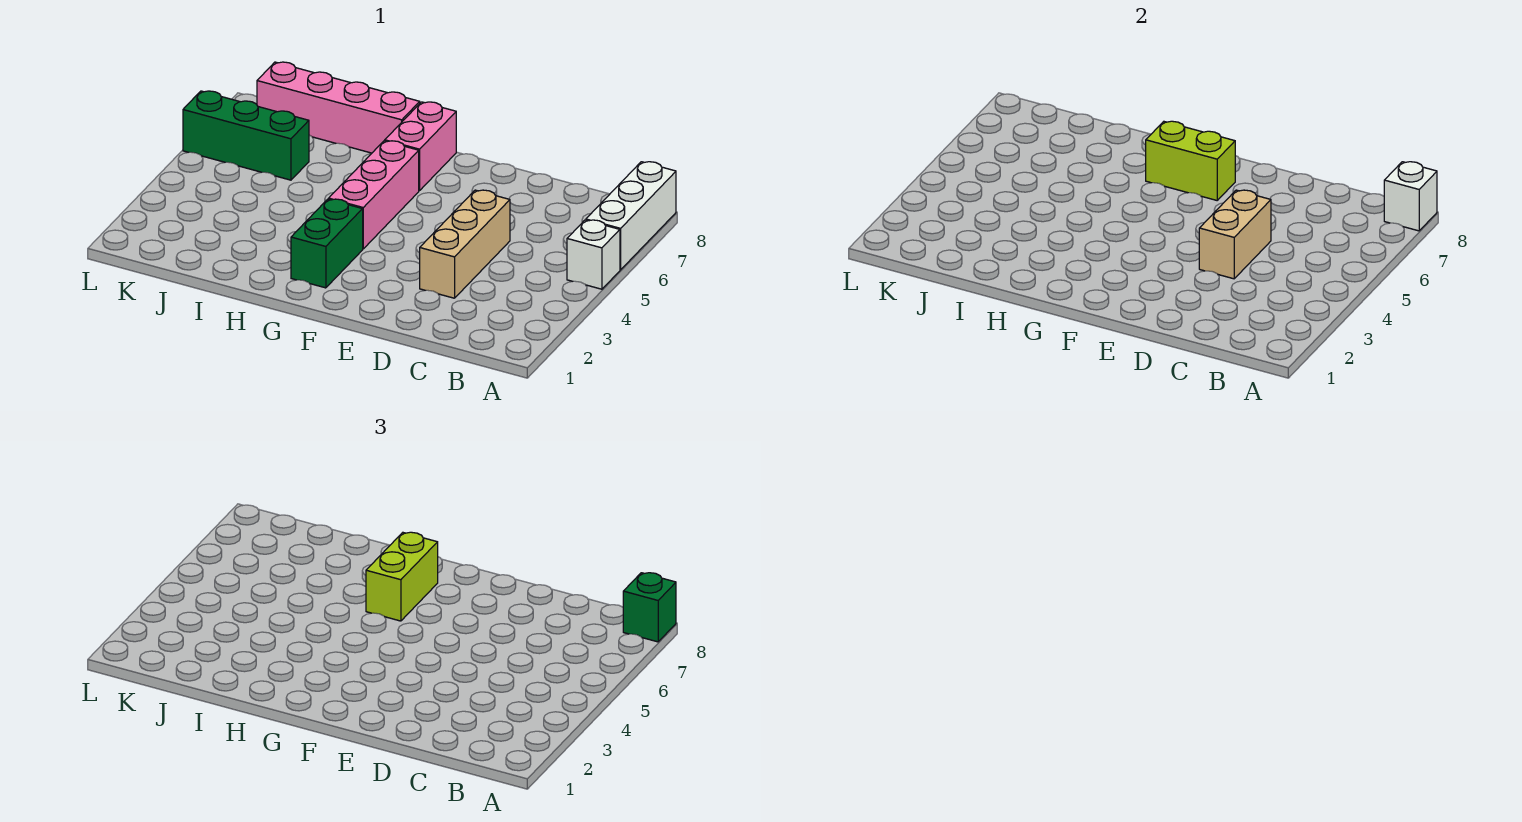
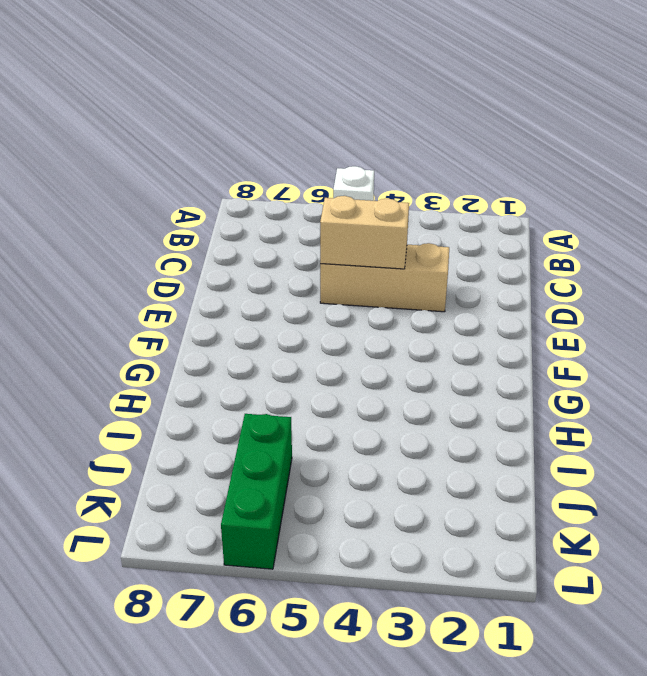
none -> white 1x3 brick [586,162,676,270]
none -> green 1x2 brick [291,199,363,288]
none -> pink 1x3 brick [329,141,419,249]

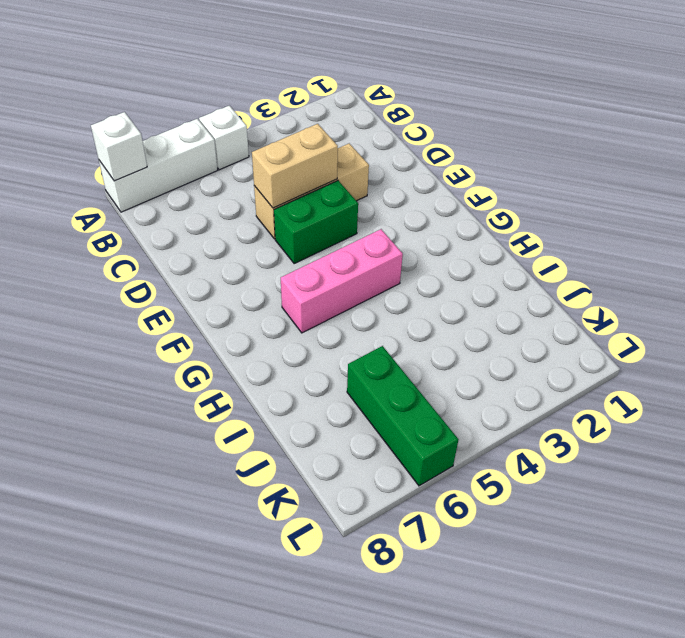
green 1x2 brick [274,181,358,264] -> green 1x2 brick moved to [291,199,363,288]
none -> pink 1x2 brick [385,102,456,191]
none -> pink 1x4 brick [257,62,420,153]
none -> lime 1x2 brick [1146,121,1235,200]

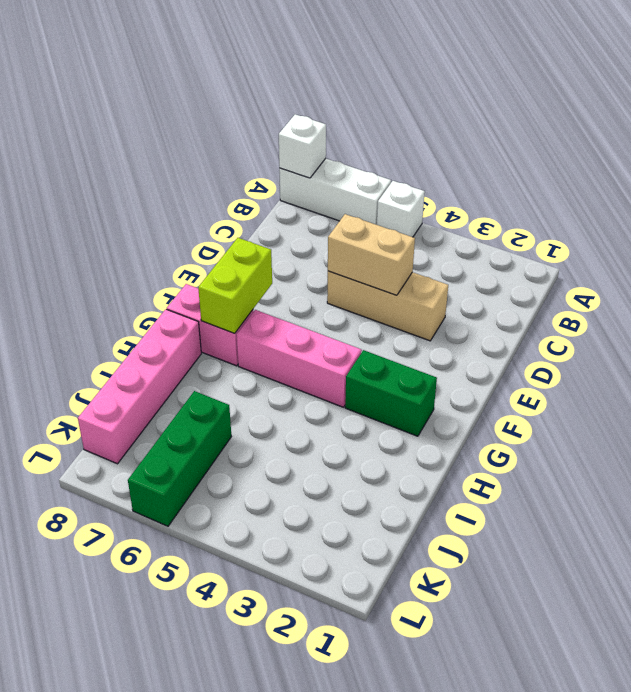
none -> green 1x1 brick [623,573,676,642]
none -> lime 1x2 brick [366,532,438,621]

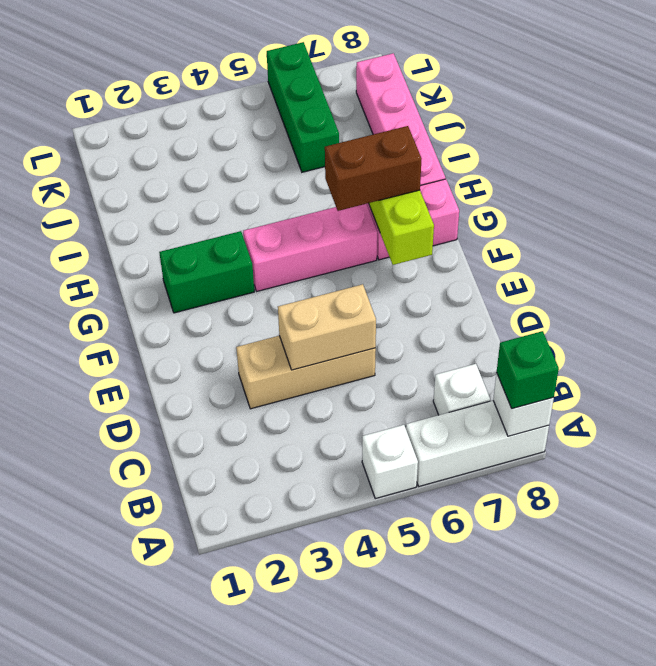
white 1x1 brick [433,364,490,415] -> none
brown 1x2 brick [325,126,422,211] -> lime 1x2 brick [366,532,438,621]

